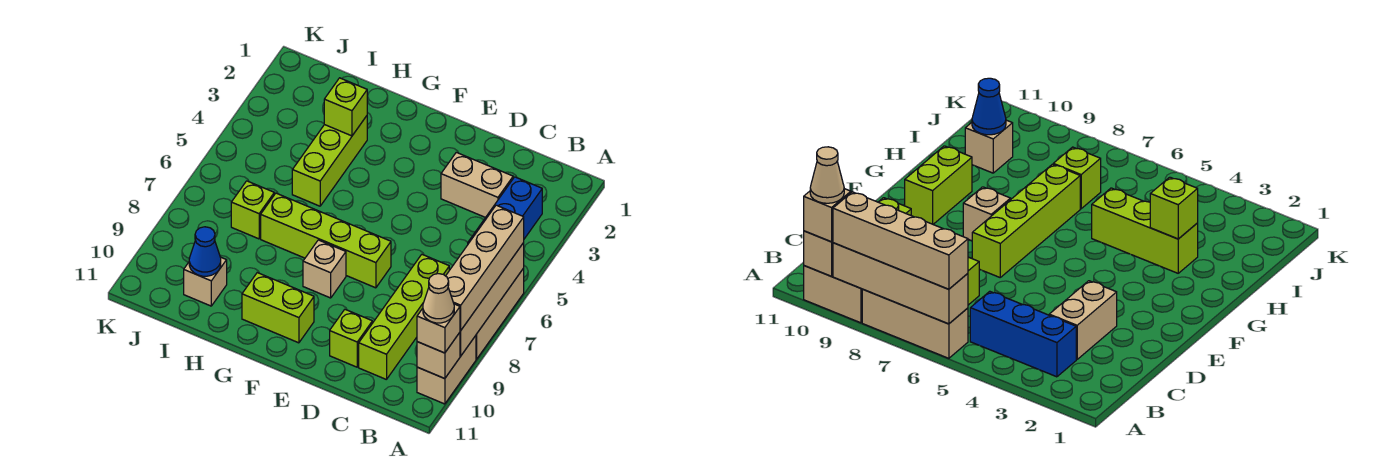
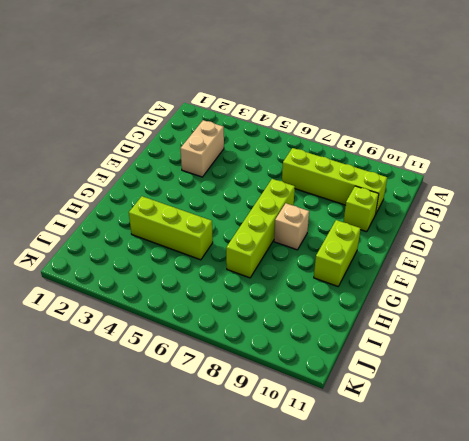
none -> tan 1x3 brick [476,268,524,359]
none -> tan 1x2 brick [417,336,476,404]
none -> blue 1x3 brick [468,177,542,244]

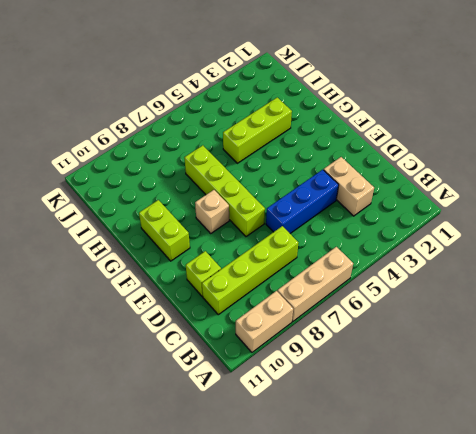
blue 1x3 brick [266,170,339,233] -> blue 1x3 brick moved to [468,177,542,244]
none -> lime 1x1 brick [231,181,274,239]
none -> tan 1x1 brick [184,257,227,306]
none -> tan 1x4 brick [460,243,524,356]

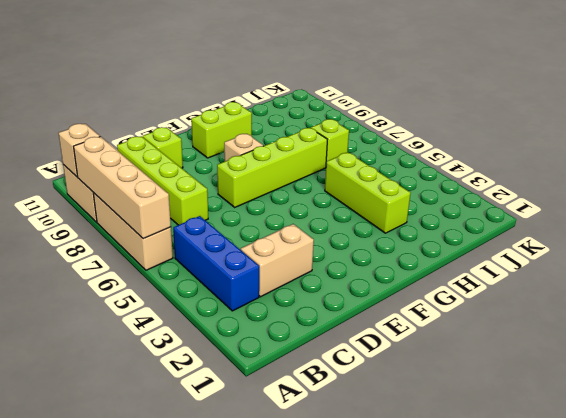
none -> tan 1x1 brick [184,257,227,306]
none -> lime 1x1 brick [324,78,367,136]
none -> blue 1x1 cone [189,227,221,276]

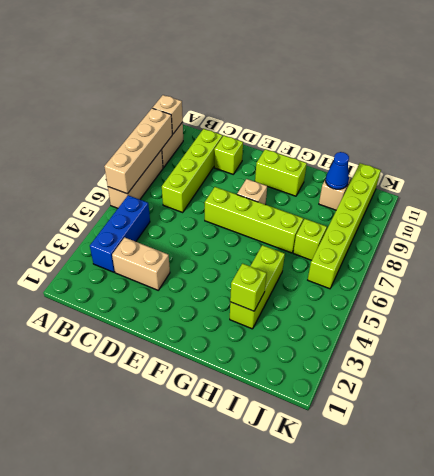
lime 1x6 brick [308,163,381,289] -> none
none -> tan 1x4 brick [446,205,524,330]
none -> tan 1x1 brick [417,304,460,353]
none -> tan 1x1 cone [423,274,454,323]

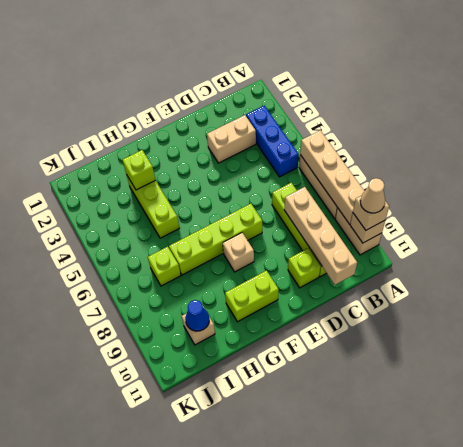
tan 1x4 brick [284,187,357,285] -> tan 1x4 brick moved to [446,205,524,330]

